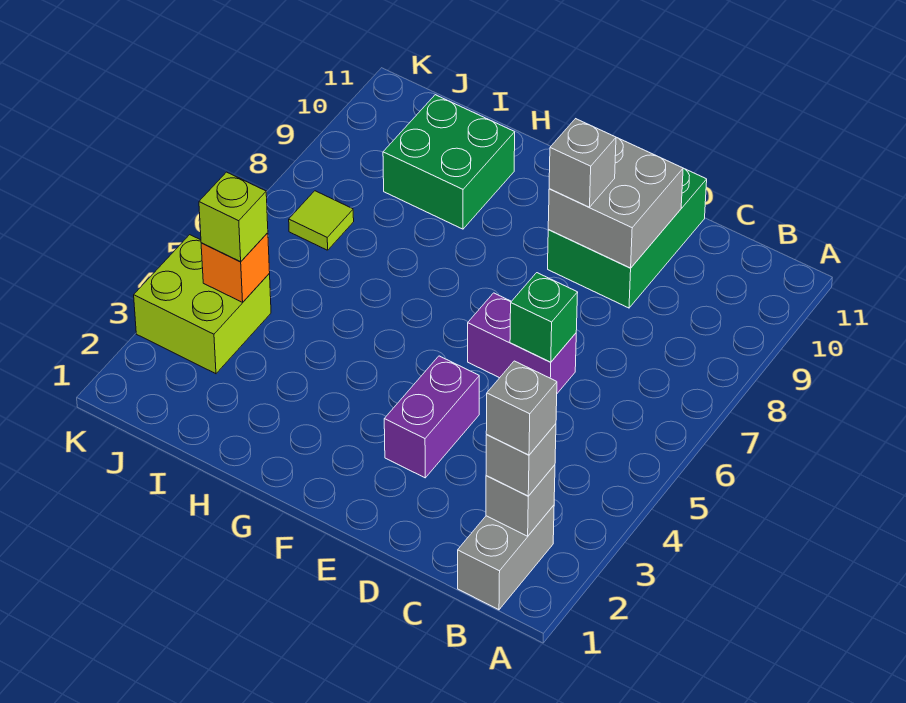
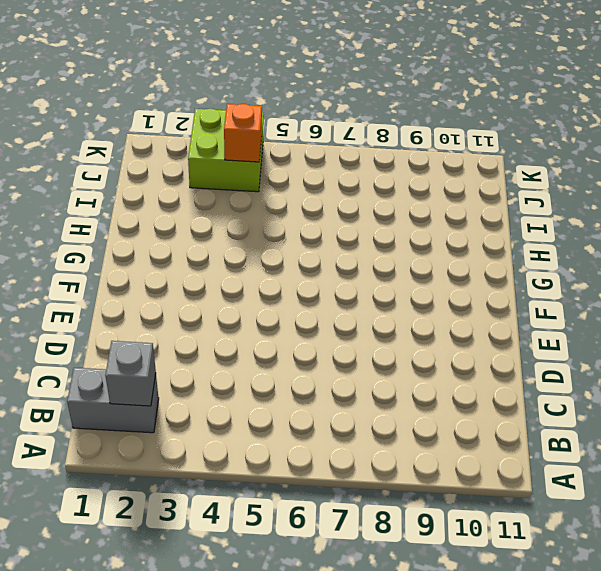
none -> purple 1x2 brick [468,293,576,393]
none -> green 2x3 brick [548,168,707,308]
none -> purple 1x2 brick [384,356,479,478]

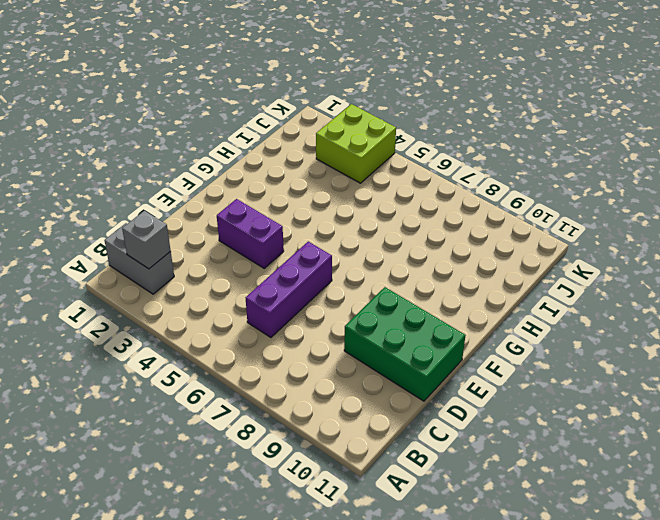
purple 1x3 brick [246,242,332,338] -> purple 1x2 brick [468,293,576,393]
none -> green 2x2 brick [383,95,515,229]
none -> lime 1x1 tile [289,191,354,250]
none -> green 1x1 brick [510,273,578,362]

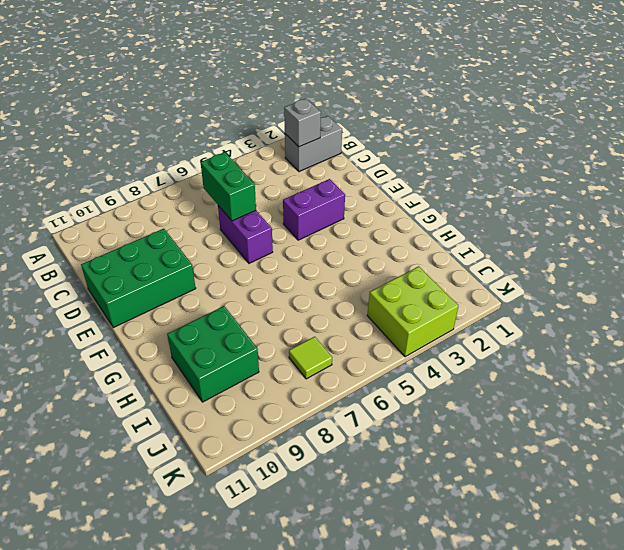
green 1x2 brick [201,152,256,221] -> green 1x1 brick [510,273,578,362]
none -> grey 2x2 brick [548,138,683,268]
none -> orange 1x1 brick [201,233,270,302]
none -> grey 1x1 brick [486,424,556,496]

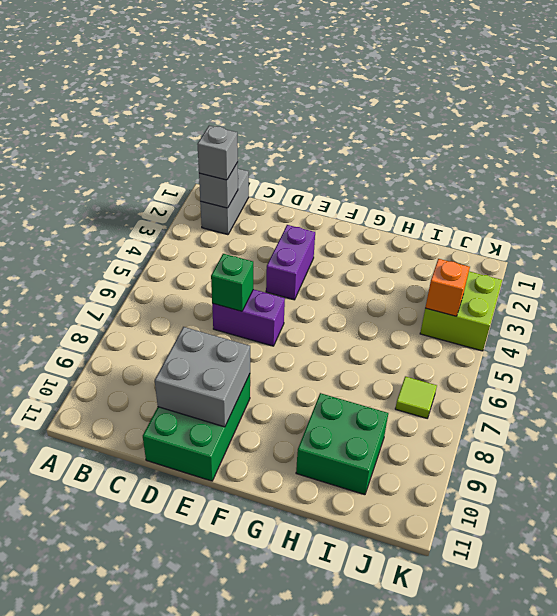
none -> grey 1x1 brick [549,119,616,207]
none -> lime 1x1 brick [199,172,268,262]
none -> grey 1x1 brick [486,361,557,455]

